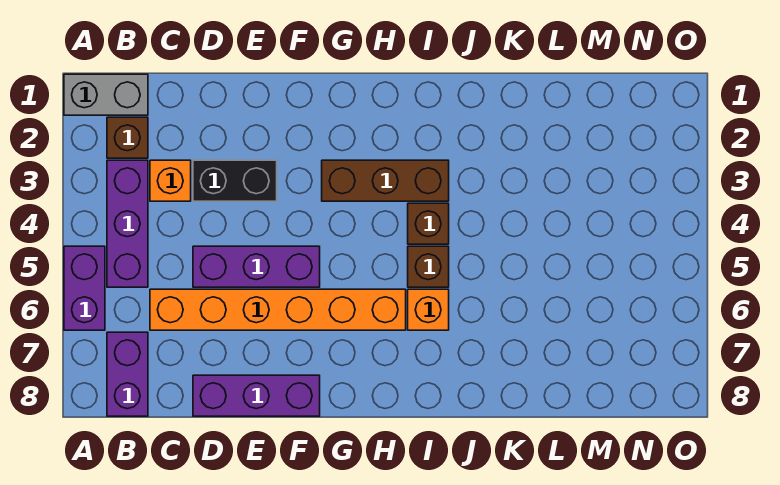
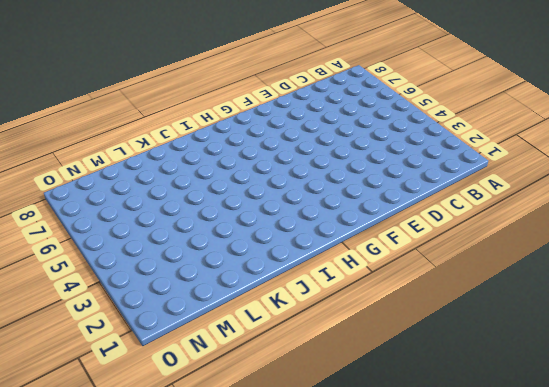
none -> grey 1x2 brick [64,74,148,115]
none -> purple 1x2 brick [64,246,105,330]
none -> brown 1x1 brick [107,117,148,158]

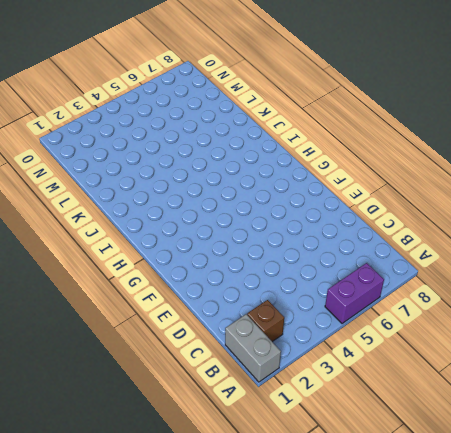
none -> purple 1x3 brick [107,160,148,287]
none -> purple 1x2 brick [107,332,148,416]
none -> orange 1x1 brick [150,160,191,201]

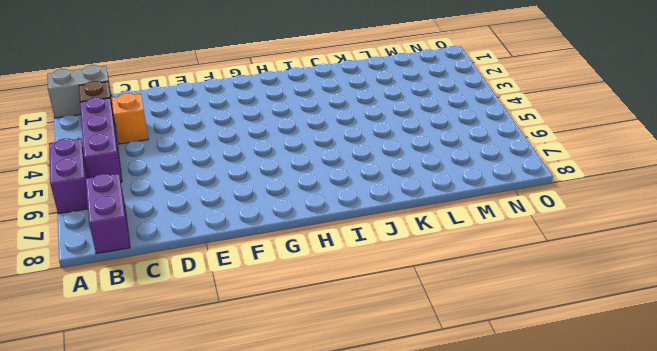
none -> orange 1x6 brick [150,289,406,330]
none -> black 1x2 brick [193,160,277,201]
none -> purple 1x3 brick [193,246,320,287]

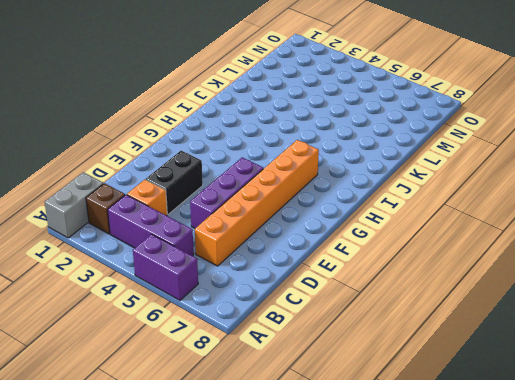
none -> purple 1x2 brick [107,332,148,416]
none -> purple 1x3 brick [193,375,320,416]
none -> brown 1x3 brick [322,160,449,201]

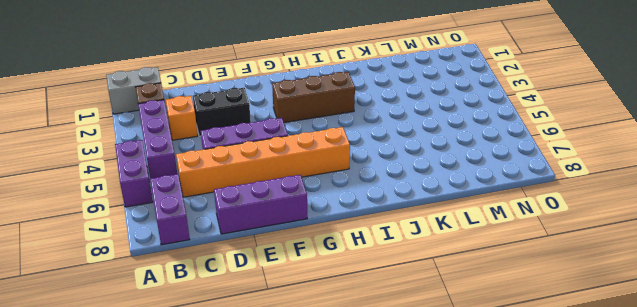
none -> brown 1x1 brick [408,203,449,244]
none -> brown 1x1 brick [408,246,449,287]
none -> orange 1x1 brick [408,289,449,330]

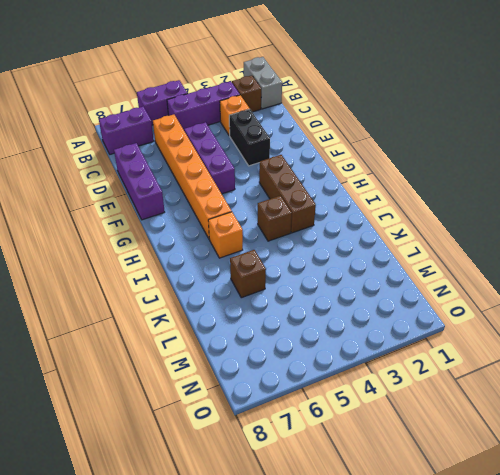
brown 1x1 brick [230,250,266,298] -> brown 1x1 brick moved to [408,246,449,287]

